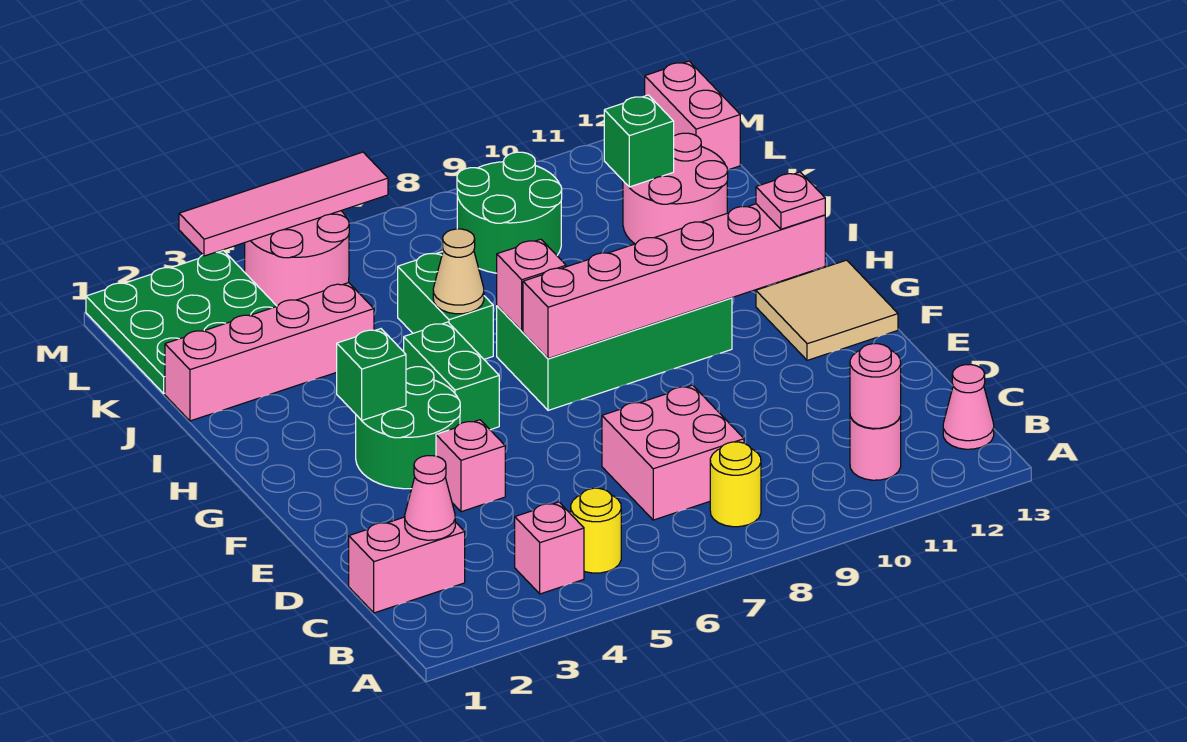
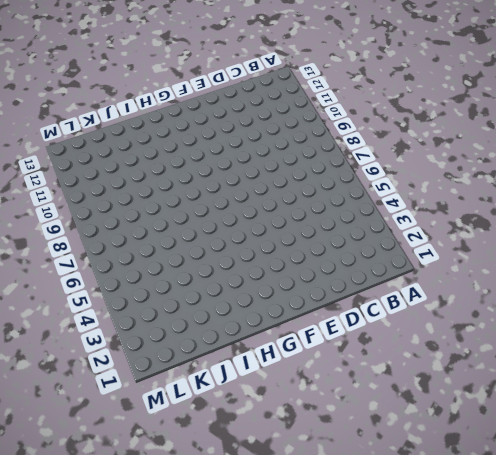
none -> pink 1x1 brick [515,502,584,594]
none -> yellow 1x1 round brick [571,488,621,573]
none -> yellow 1x1 round brick [710,442,761,527]

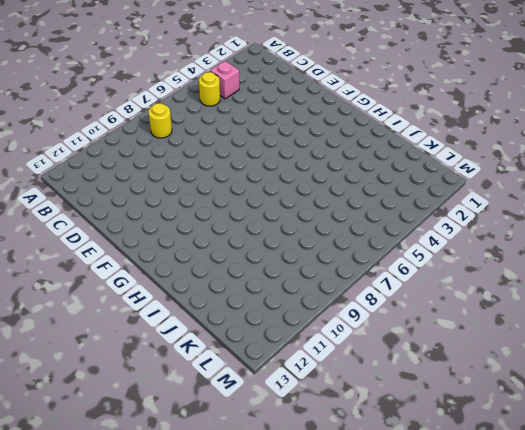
none -> pink 1x1 round brick [850,416,901,480]
none -> pink 1x1 cone [943,365,994,449]
none -> pink 1x2 brick [349,517,465,613]

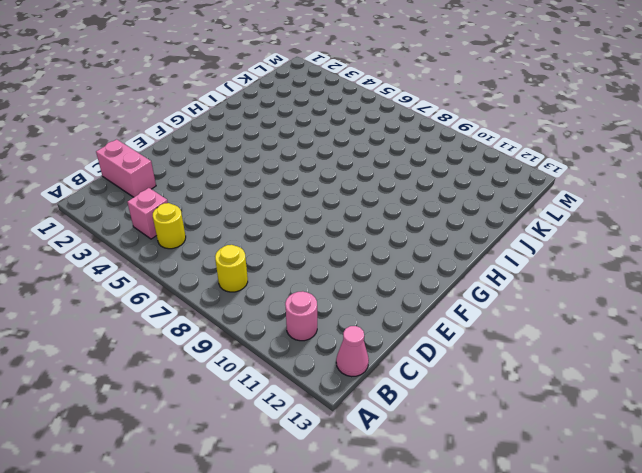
none -> pink 2x2 brick [602,385,744,520]
none -> pink 1x1 brick [436,420,505,512]
none -> green 2x2 round brick [356,367,460,489]

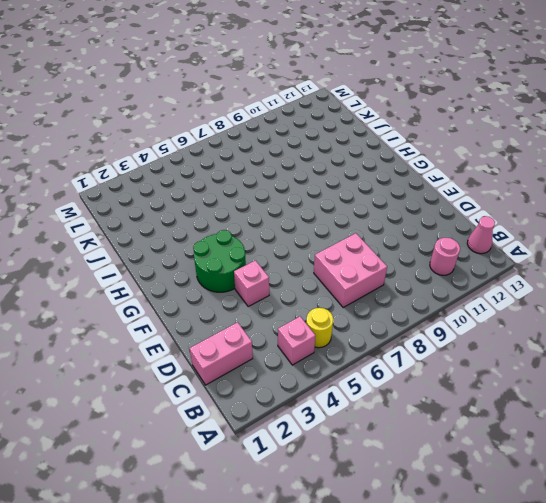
none -> yellow 1x1 round brick [710,442,761,527]
none -> tan 2x2 tile [756,260,898,360]
none -> green 1x2 brick [404,322,499,430]

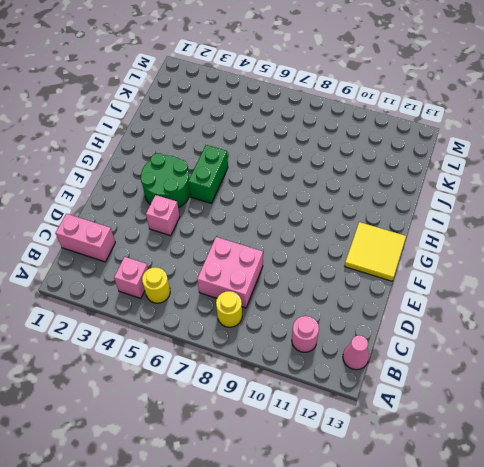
yellow 2x2 tile [345,222,406,281] -> tan 2x2 tile [756,260,898,360]
none -> green 2x4 brick [497,298,732,410]
none -> green 1x2 brick [398,252,493,359]
none -> pink 1x4 brick [165,283,374,421]

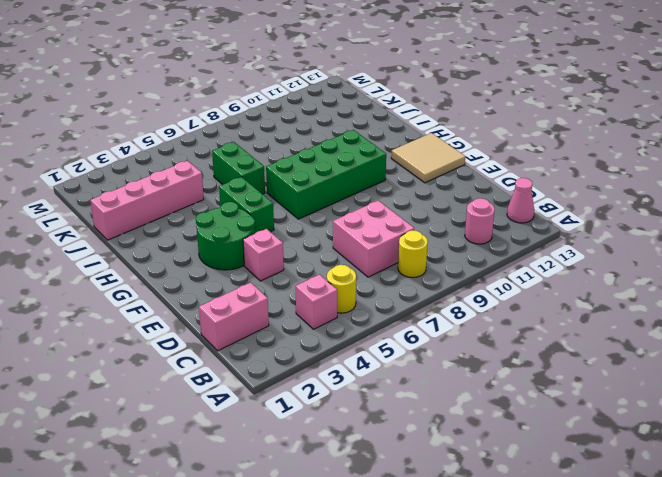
none -> pink 2x2 round brick [623,133,728,244]
none -> green 3x3 plate [86,250,277,393]
none -> green 2x2 round brick [457,152,562,273]

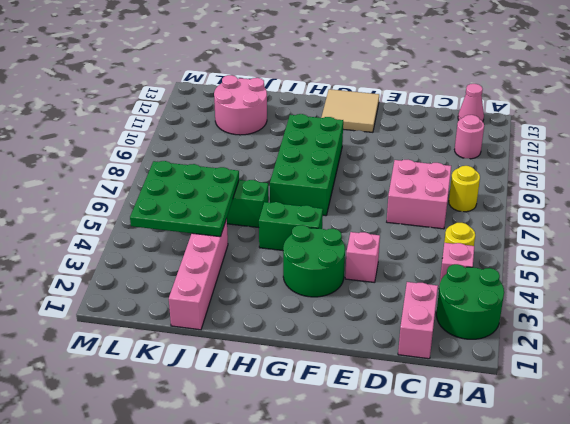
green 2x2 round brick [436,264,504,339] -> green 2x2 round brick moved to [457,152,562,273]
green 3x3 plate [130,161,239,237] -> green 3x3 plate moved to [86,250,277,393]
none -> pink 2x2 round brick [245,211,349,306]
none -> pink 1x2 brick [645,61,740,170]
none -> pink 1x1 round brick [850,344,901,428]

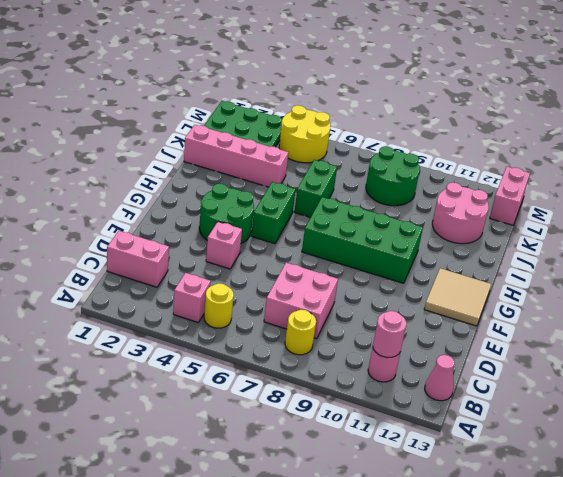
yellow 2x2 round brick [279,105,330,163] -> pink 2x2 round brick [245,211,349,306]
none -> pink 1x1 cone [405,456,455,540]
none -> green 1x1 brick [337,329,406,420]
none -> pink 1x6 brick [523,204,825,359]

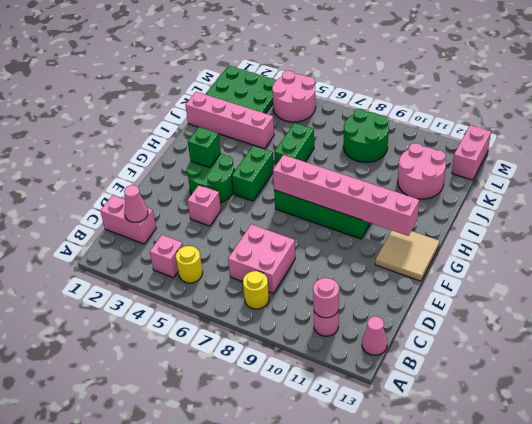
none -> pink 1x1 brick [497,239,566,331]
none -> tan 1x1 cone [433,229,484,314]
none -> green 1x1 brick [604,95,674,187]

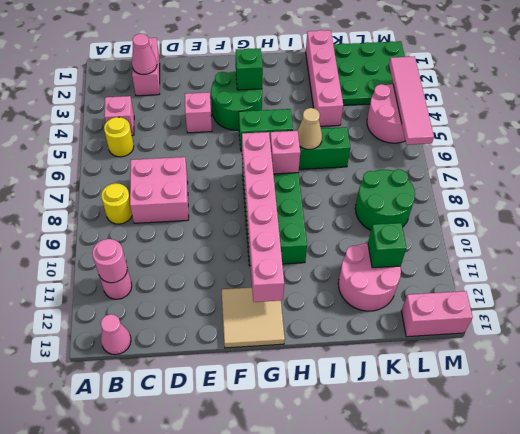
none -> pink 1x1 plate [756,172,825,229]

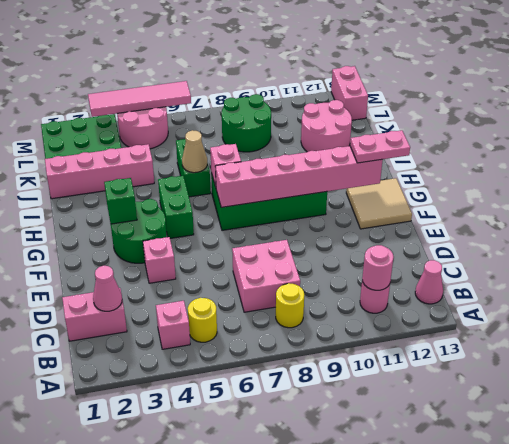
pink 1x2 plate [350,130,410,163] -> pink 1x1 plate [756,172,825,229]
none -> green 1x1 brick [604,95,674,187]

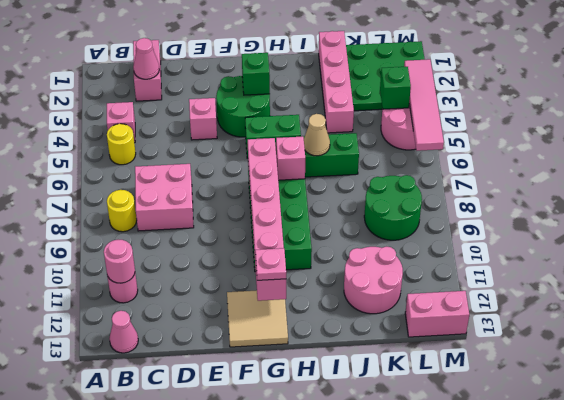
green 1x1 brick [380,67,411,109] -> green 1x1 brick moved to [604,95,674,187]

